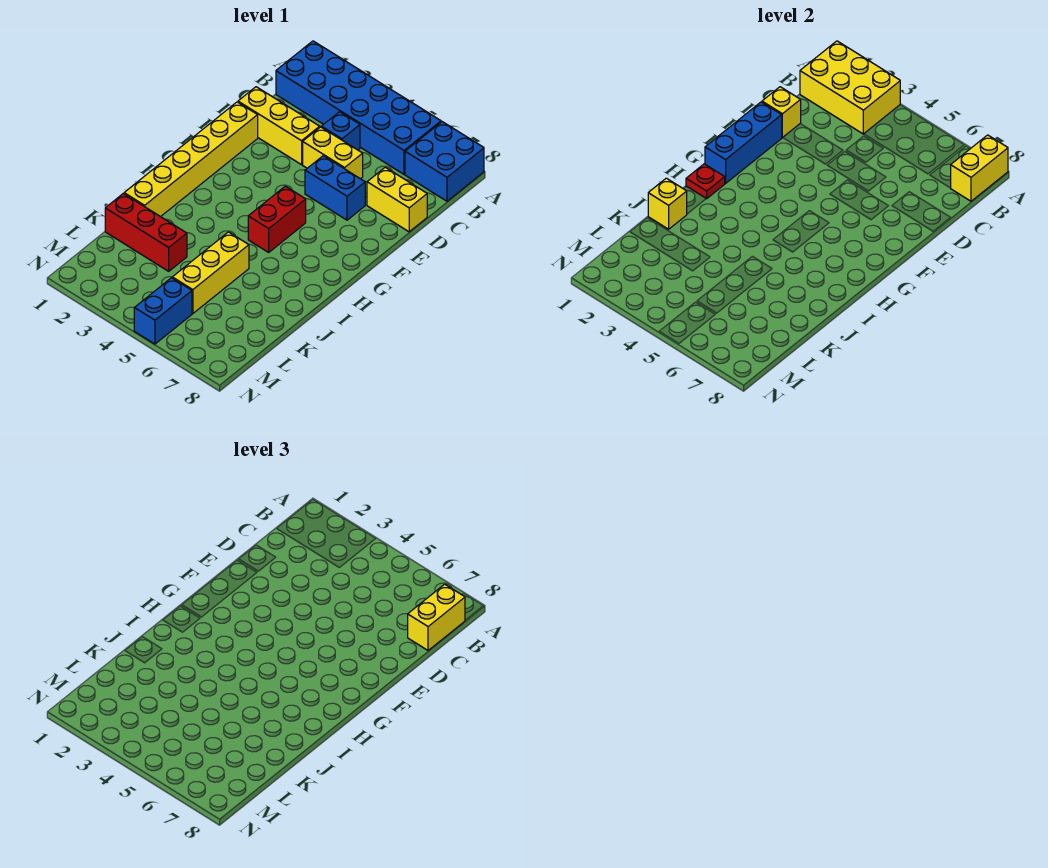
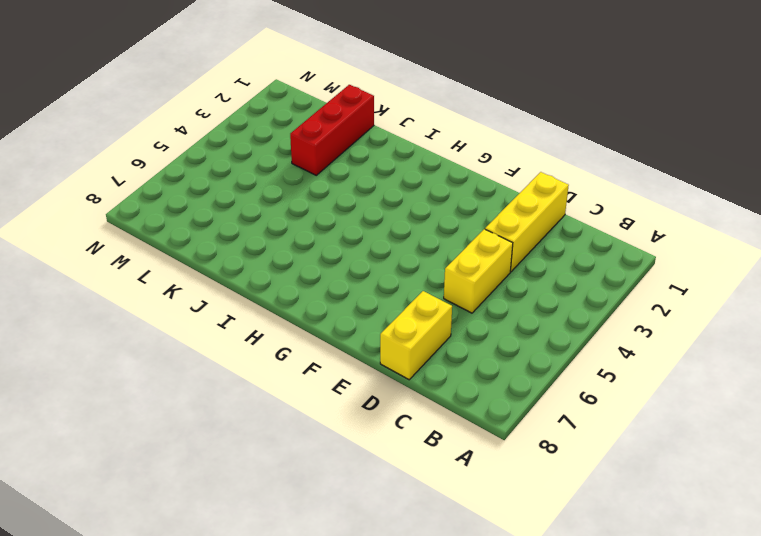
none -> blue 2x6 brick [276,41,441,174]
none -> blue 2x2 brick [405,122,484,201]
none -> blue 1x1 brick [322,112,360,150]

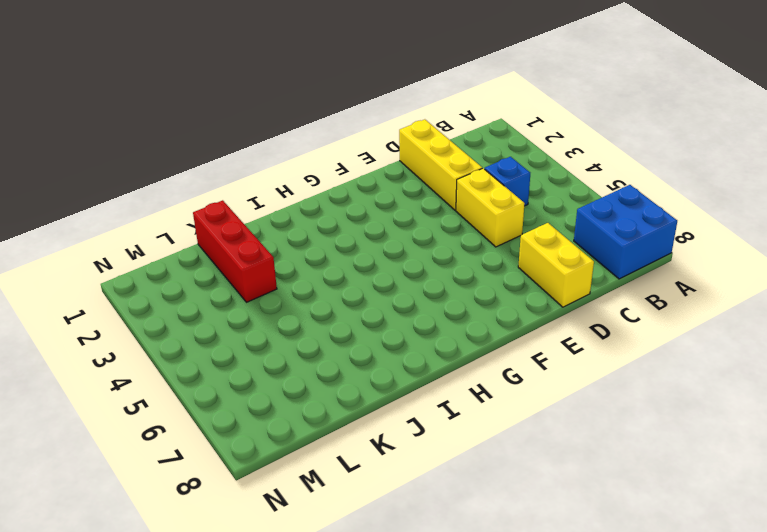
none -> blue 2x6 brick [276,41,441,174]
none -> yellow 1x6 brick [124,102,258,217]
none -> blue 1x2 brick [305,156,365,220]

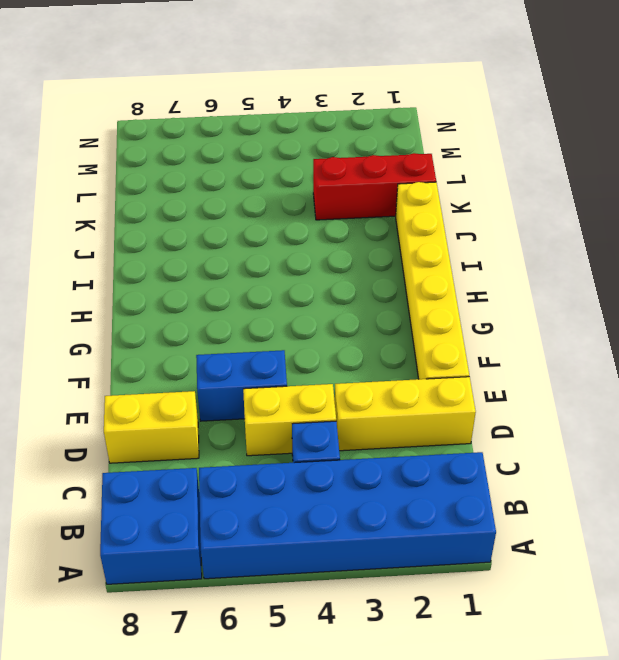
none -> red 1x2 brick [248,186,306,252]
none -> yellow 1x3 brick [172,232,249,314]
none -> blue 1x2 brick [134,278,192,344]

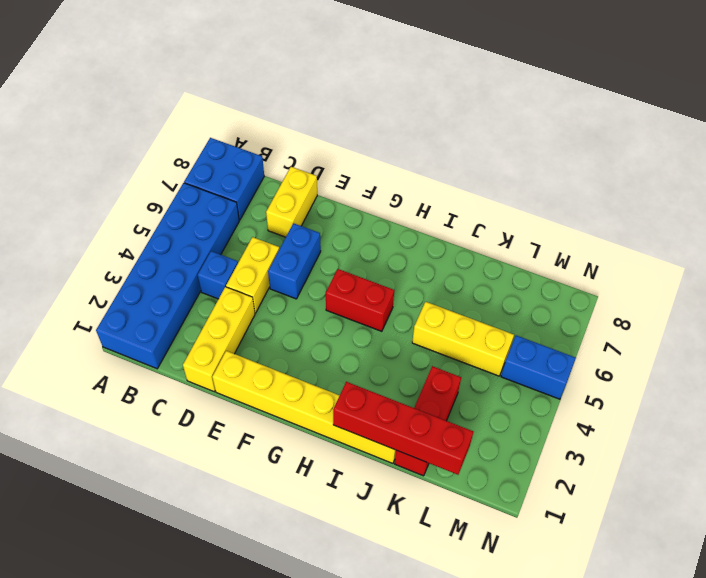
red 1x4 brick [333,382,473,475] -> yellow 1x1 brick [648,178,687,229]
none -> yellow 2x3 brick [800,41,900,134]
none -> yellow 1x2 brick [951,135,1008,201]
none -> yellow 1x1 brick [762,87,801,138]

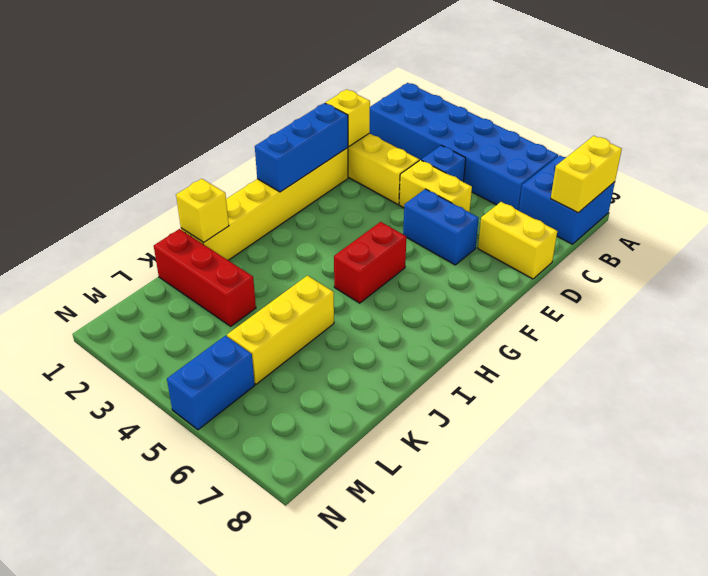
none -> yellow 2x3 brick [800,41,900,134]
none -> red 1x1 plate [686,164,725,199]
none -> yellow 1x2 brick [408,584,465,650]

